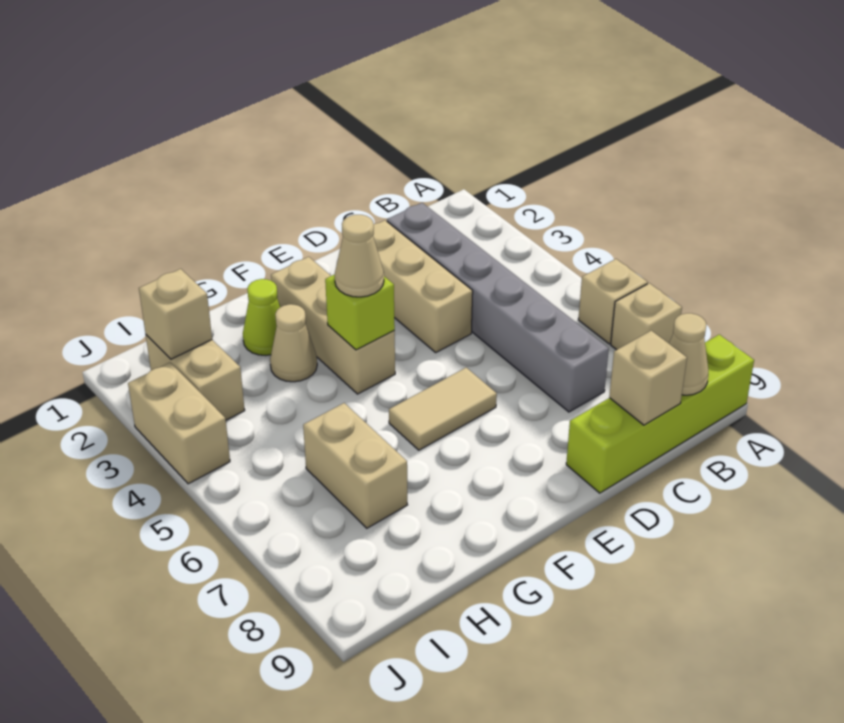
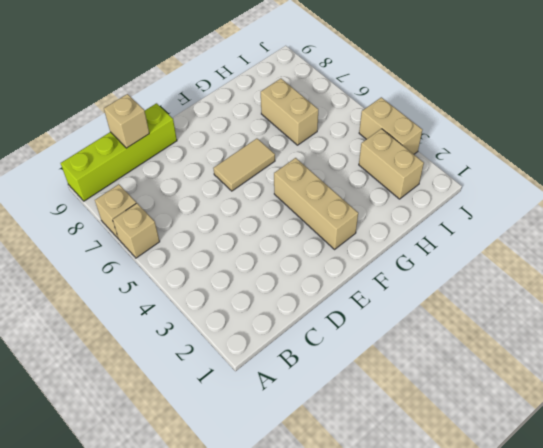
none -> grey 1x6 brick [387,203,609,412]
none -> tan 1x3 brick [373,220,473,352]
none -> lime 1x1 cone [243,279,280,355]

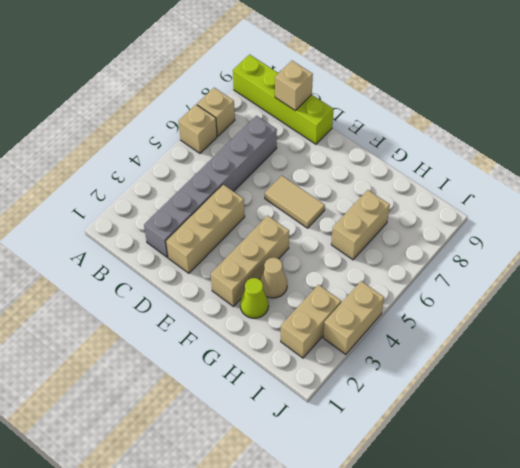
none -> tan 1x1 cone [669,313,708,395]
none -> lime 1x1 brick [325,274,395,350]
none -> tan 1x1 brick [139,269,212,359]

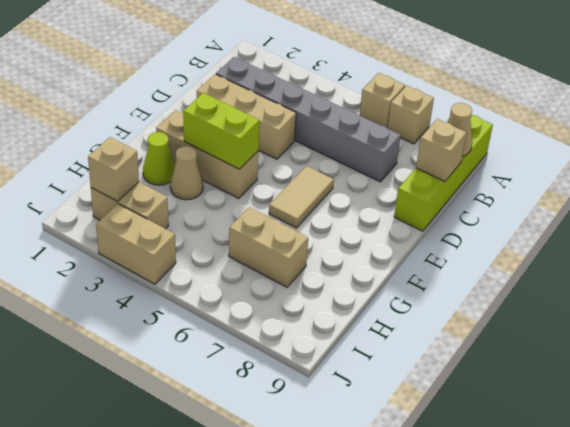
lime 1x2 brick [183,93,260,169] -> lime 1x1 brick [325,274,395,350]
none -> tan 1x1 cone [335,215,384,297]

